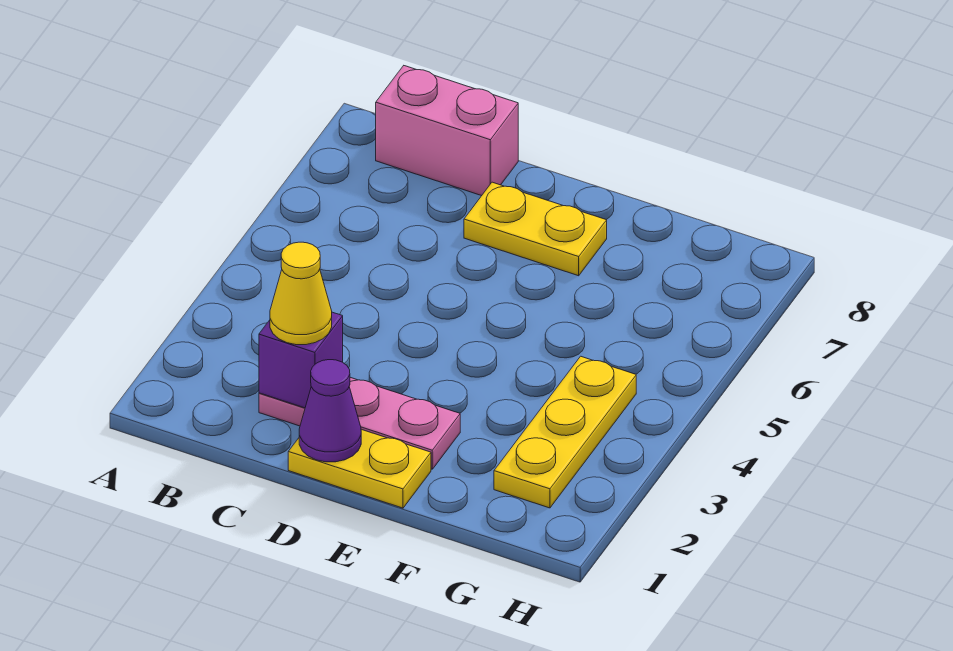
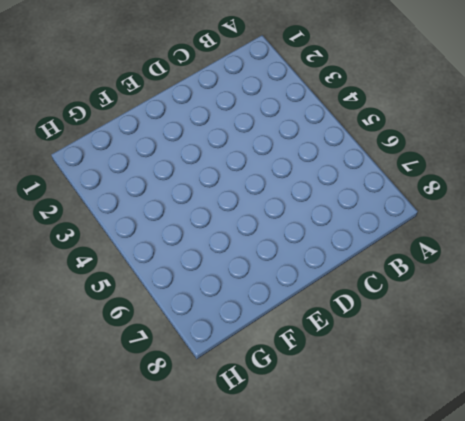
none -> pink 1x2 brick [376,66,518,196]
none -> pink 1x3 plate [259,377,460,469]

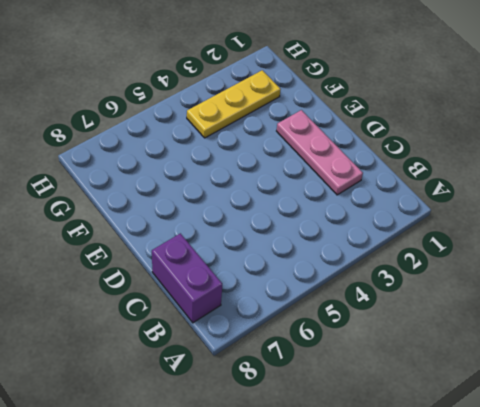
purple 1x2 brick [152,233,222,323] -> pink 1x2 brick [376,66,518,196]
none -> yellow 1x2 plate [288,429,431,508]
none -> yellow 1x2 plate [464,182,607,276]

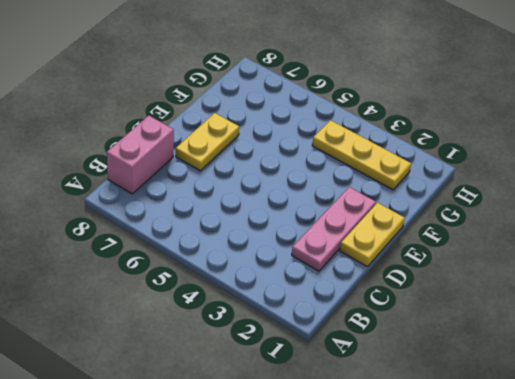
none -> purple 1x1 brick [259,312,343,408]
none -> purple 1x1 cone [299,360,361,462]

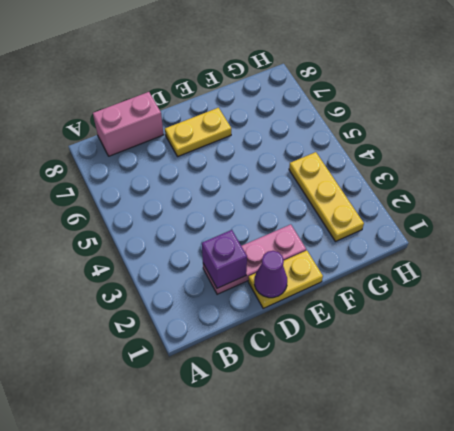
none -> yellow 1x1 cone [270,242,332,345]

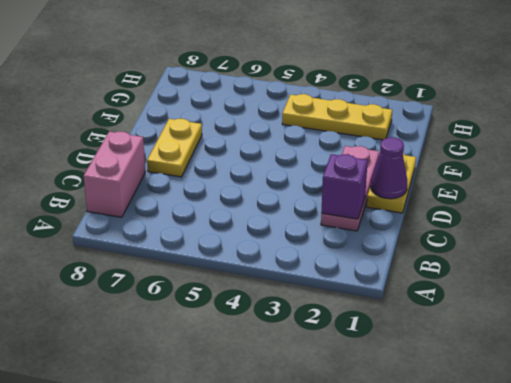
none -> yellow 1x1 cone [270,242,332,345]

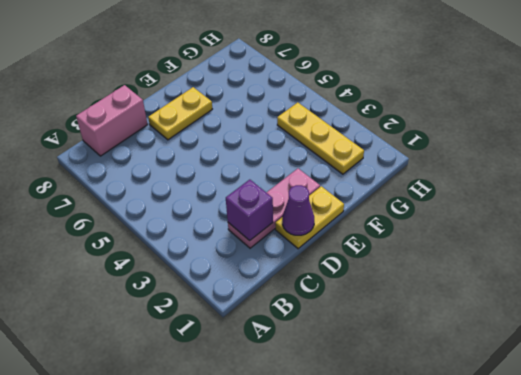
none -> yellow 1x1 cone [270,242,332,345]

